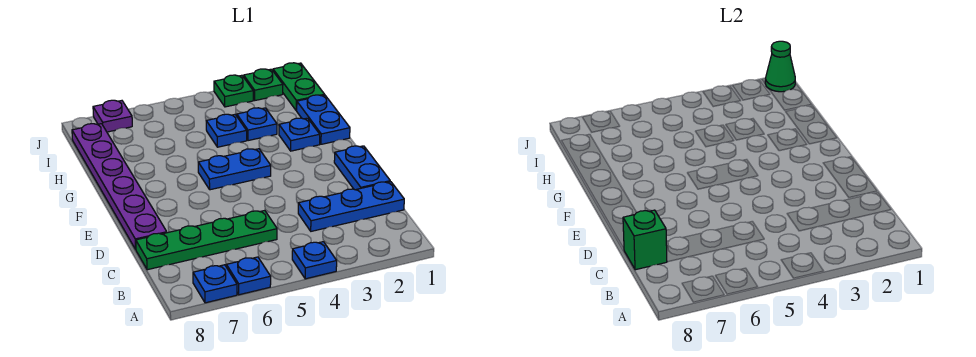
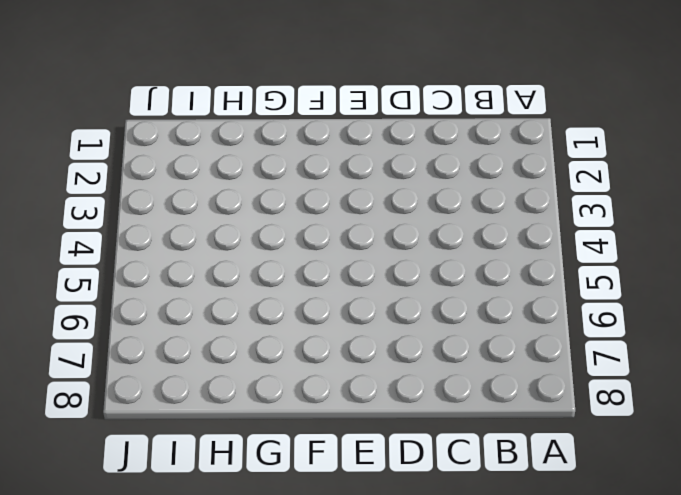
none -> blue 1x1 plate [292,242,337,279]
none -> blue 1x1 plate [226,257,271,295]
none -> blue 1x1 plate [193,265,237,303]

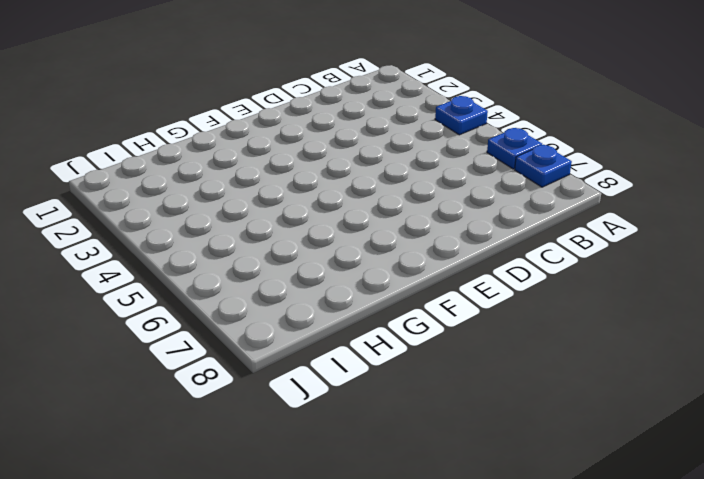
none -> blue 1x3 plate [298,182,404,231]
none -> green 1x4 plate [136,210,277,270]
none -> blue 1x2 plate [334,146,390,190]

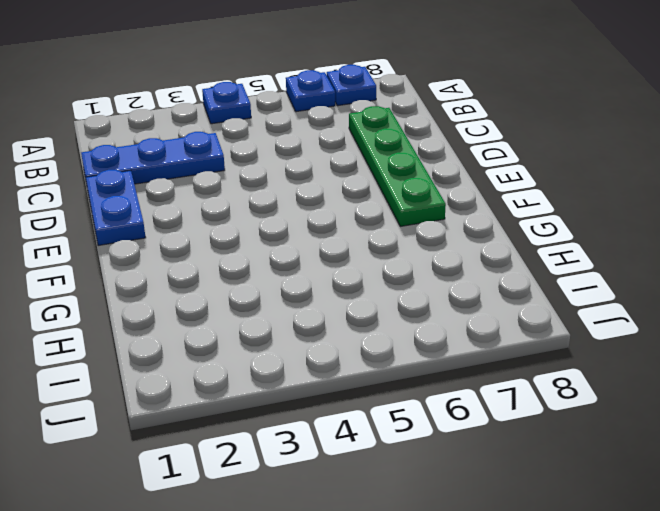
green 1x4 plate [349,106,446,226] -> green 1x4 plate turned to [136,210,277,270]
none -> purple 1x6 plate [72,124,167,249]
none -> blue 1x2 plate [198,149,271,190]
none -> blue 1x2 plate [297,95,350,144]

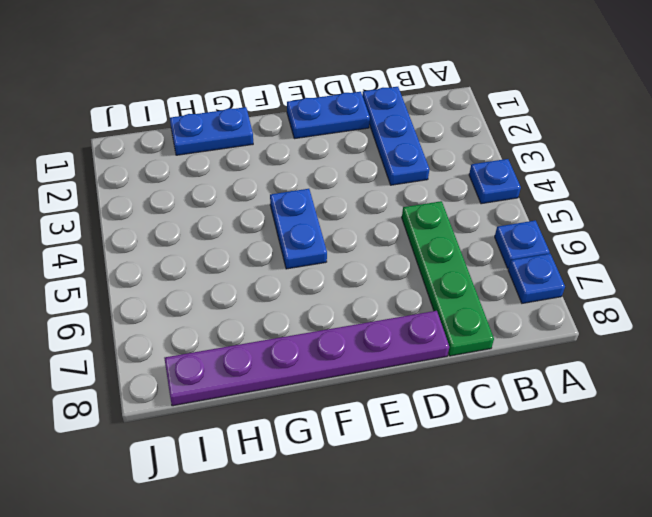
none -> blue 1x1 plate [279,118,320,151]
none -> blue 1x1 plate [237,108,277,141]
none -> blue 1x1 plate [206,114,247,147]

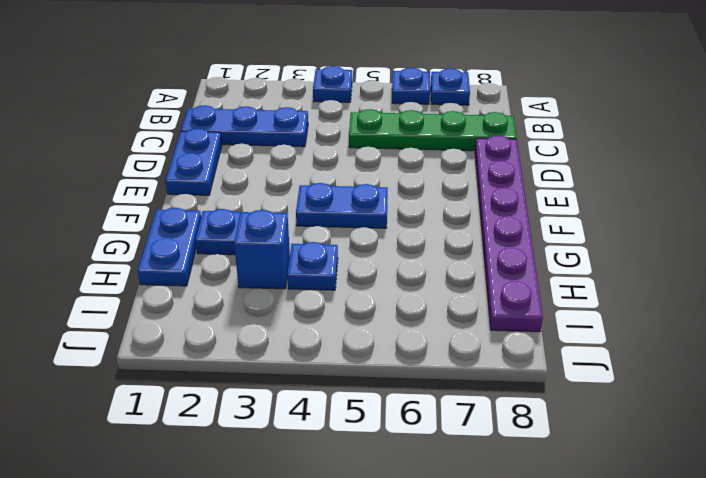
blue 1x1 brick [234,210,290,289] -> blue 1x1 plate [237,108,277,141]
none -> green 1x2 plate [273,63,325,111]
none -> green 1x1 plate [244,69,283,100]
none -> green 1x1 plate [214,75,253,107]

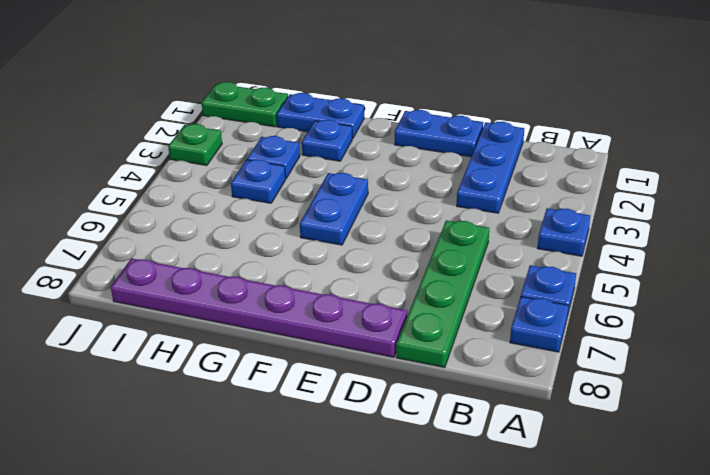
none -> green 1x1 plate [244,69,283,100]
none -> purple 1x1 plate [93,100,132,132]
none -> green 1x1 brick [623,210,667,270]

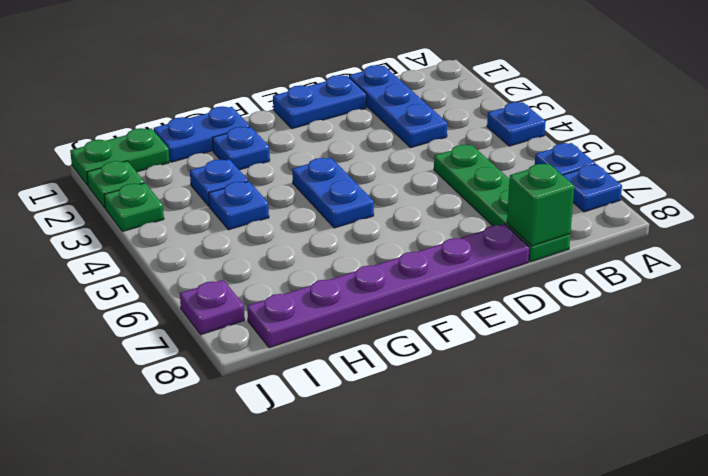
none -> green 1x1 cone [765,41,795,92]

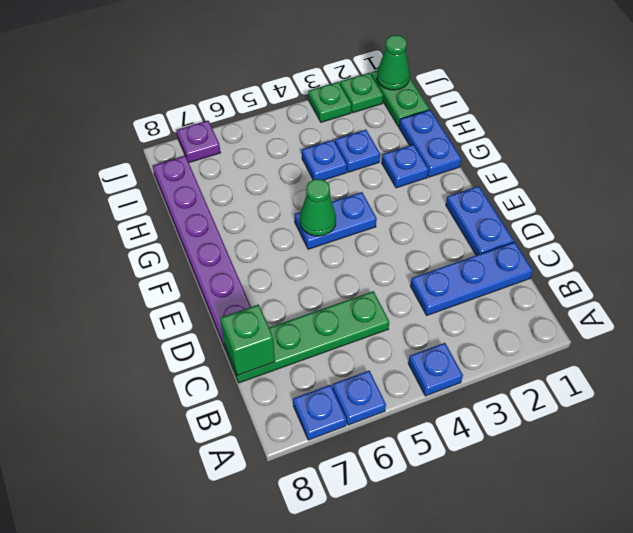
green 1x1 cone [300,179,336,236] -> none

